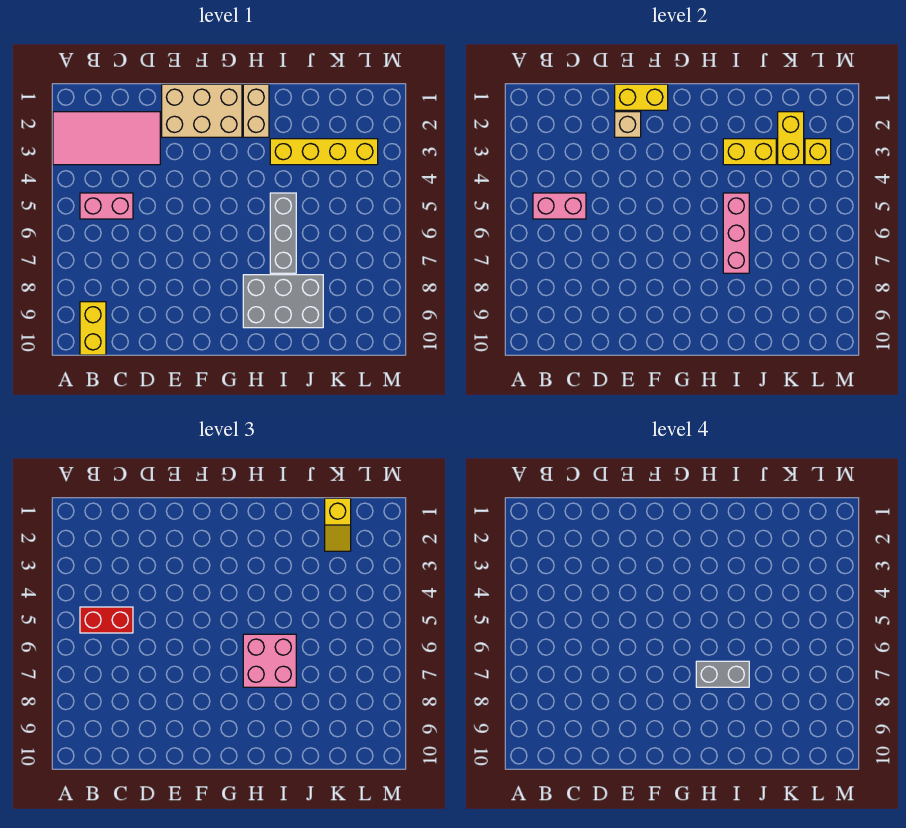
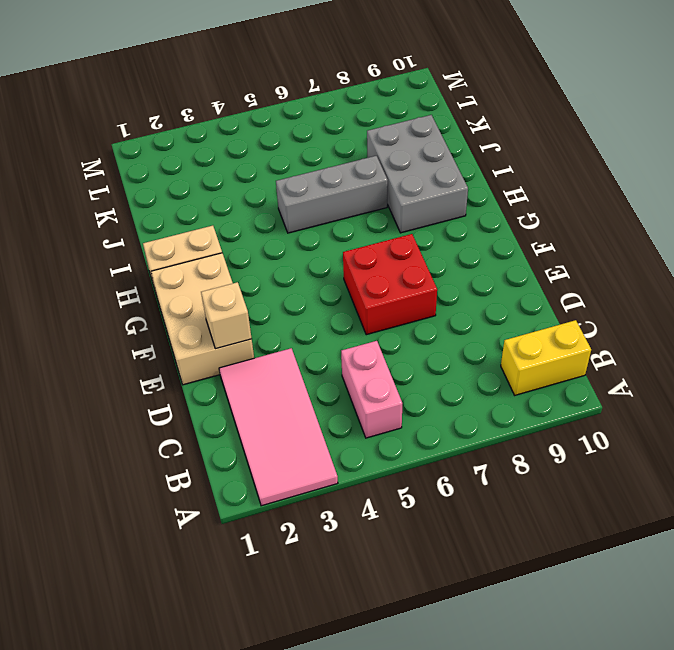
red 2x2 brick [343,234,437,335] -> none
none -> yellow 1x4 brick [270,139,378,165]
none -> pink 1x2 brick [533,193,586,219]
none -> yellow 1x2 brick [615,84,668,110]

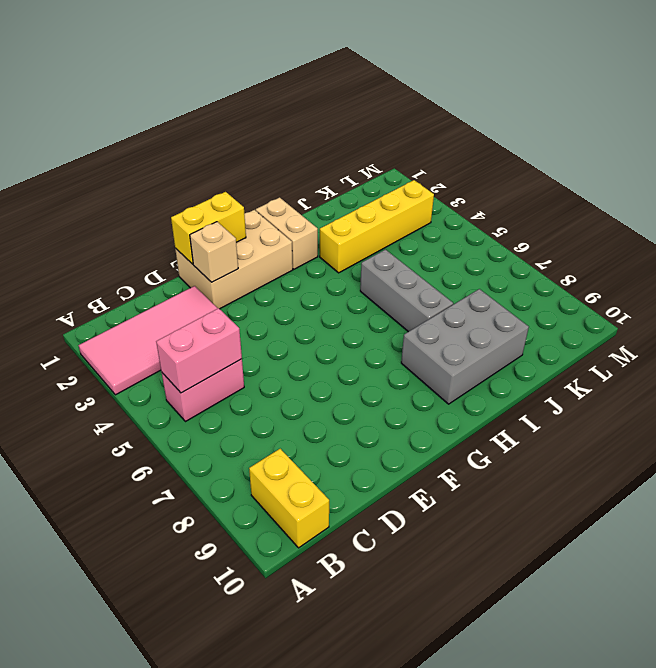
none -> yellow 1x2 brick [723,139,776,165]
none -> pink 1x3 brick [723,193,749,273]
none -> yellow 1x2 brick [778,112,804,165]

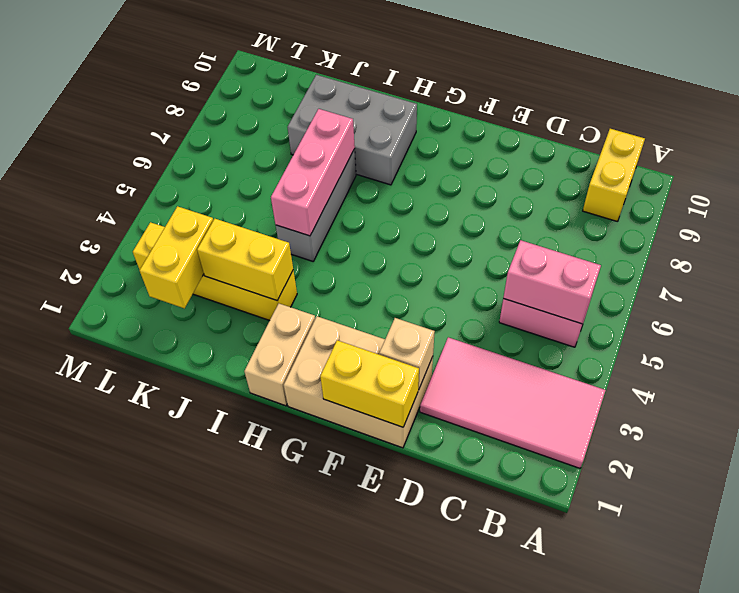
none -> yellow 1x1 brick [805,139,831,165]
none -> red 1x2 brick [80,607,133,633]
none -> pink 2x2 brick [243,634,296,687]

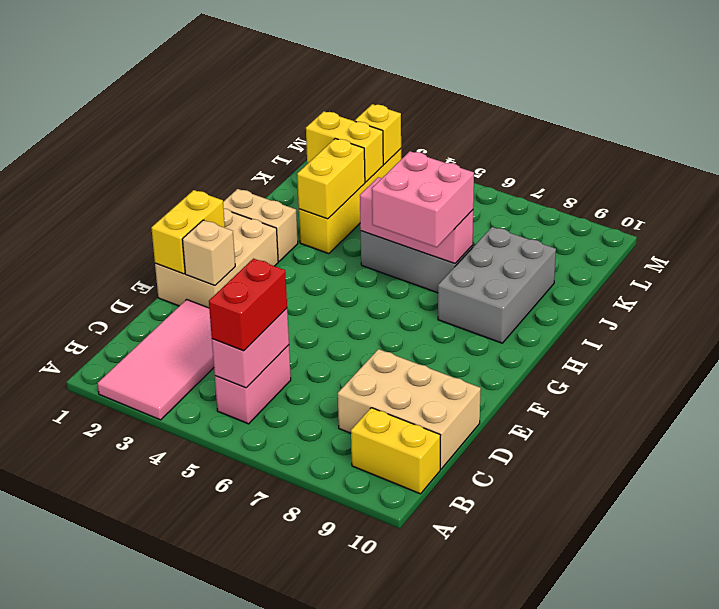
tan 2x3 brick [338,349,481,469] -> none
none -> yellow 1x2 slope [325,498,351,551]
none -> grey 1x2 brick [696,661,749,687]

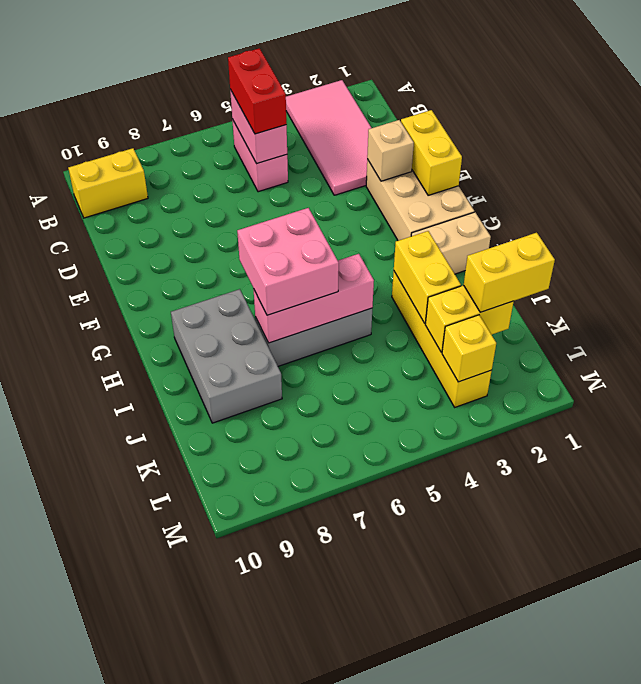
yellow 1x2 brick [464,233,555,312] -> yellow 1x2 slope [325,498,351,551]
none -> grey 1x2 brick [696,661,749,687]

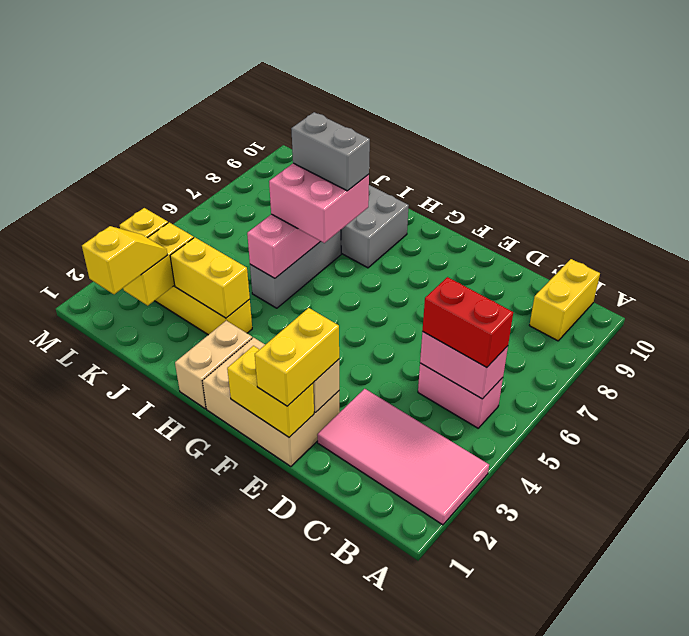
yellow 1x2 brick [255,308,339,406] -> none

